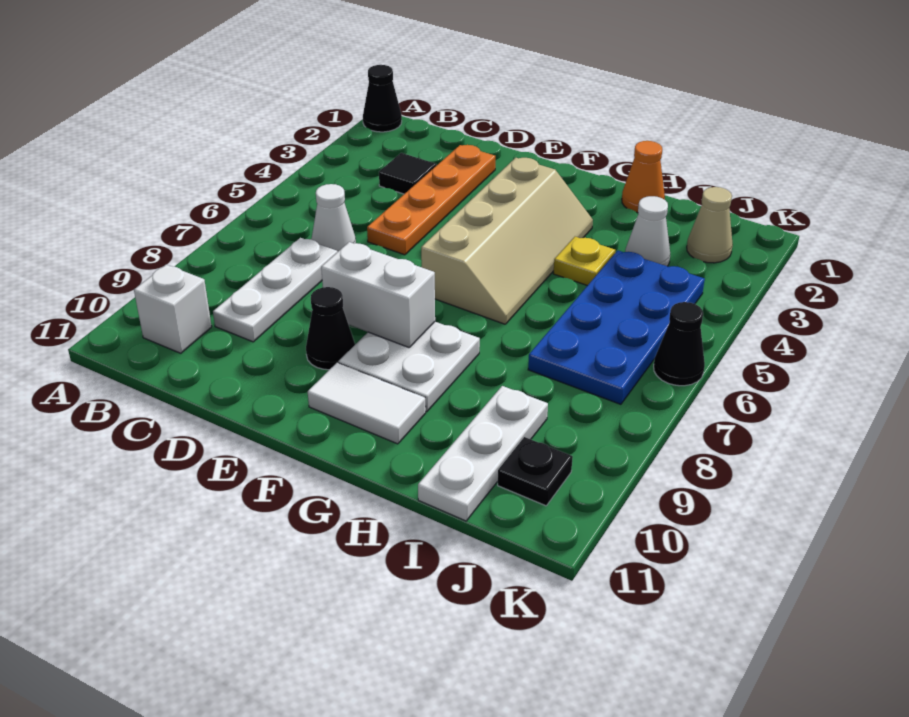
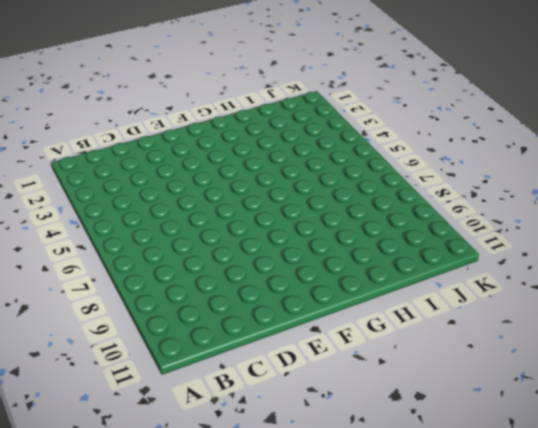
none -> black 1x1 cone [363,65,402,132]
none -> white 1x1 brick [134,265,212,353]
none -> black 1x1 tile [379,153,436,194]

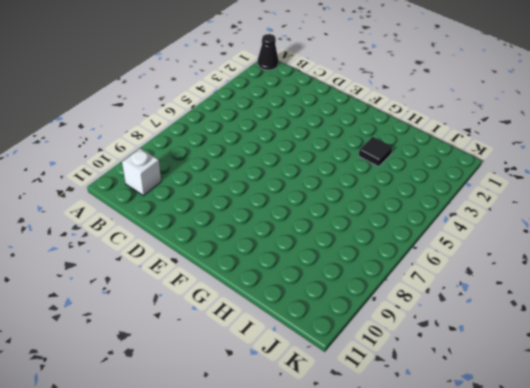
black 1x1 tile [359,137,393,167] -> black 1x1 tile moved to [379,153,436,194]
none -> white 1x1 cone [311,184,356,252]
none -> white 1x3 plate [213,238,337,342]
none -> orange 1x4 plate [367,145,495,255]

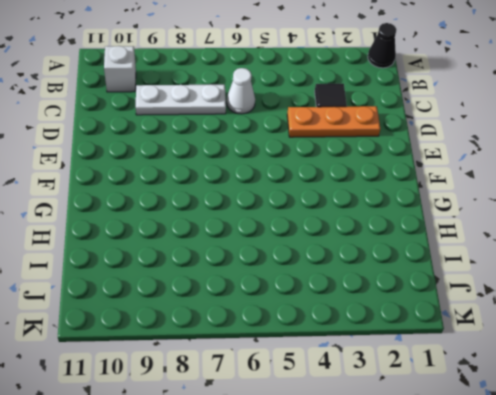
orange 1x3 plate [287,106,380,137] -> orange 1x4 plate [367,145,495,255]
none -> black 1x1 cone [306,287,355,370]
none -> tan 2x4 slope [421,158,593,324]
none -> white 2x2 plate [338,322,480,412]

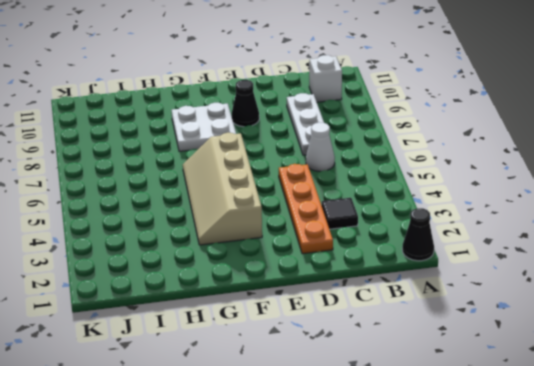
none -> white 1x2 tile [308,363,426,444]
none -> orange 1x1 cone [622,141,665,213]
none -> yellow 1x1 plate [553,237,615,286]

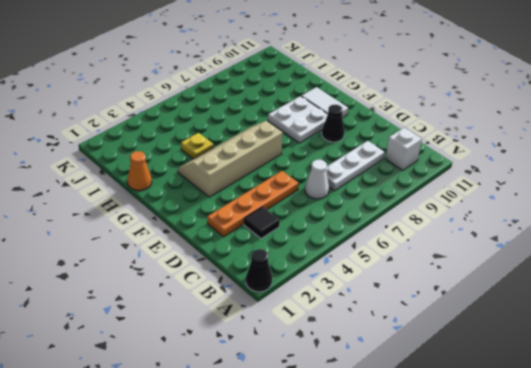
none -> white 1x1 cone [625,196,670,266]
none -> blue 2x4 plate [528,251,705,404]
none -> white 1x3 plate [418,386,548,521]

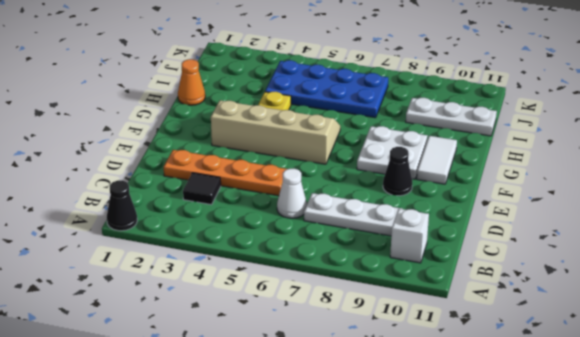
none -> white 1x1 cone [625,196,670,266]
none -> tan 1x1 cone [687,187,733,263]
none -> black 1x1 plate [498,437,573,506]

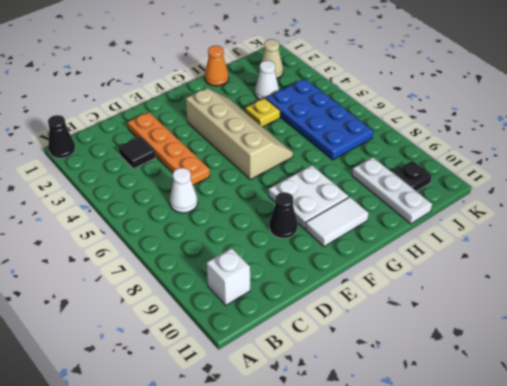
none -> white 1x3 plate [213,238,337,342]
none -> black 1x1 cone [654,302,705,386]
none -> white 1x2 brick [321,242,435,347]

